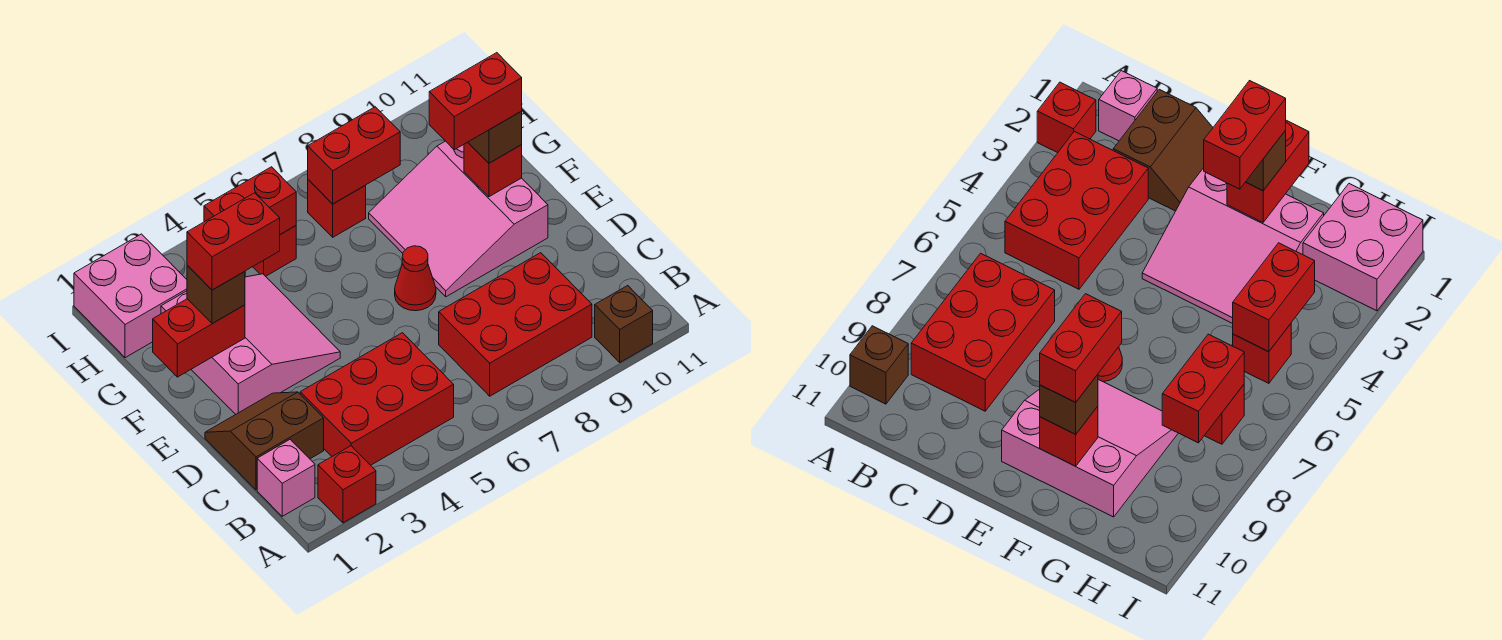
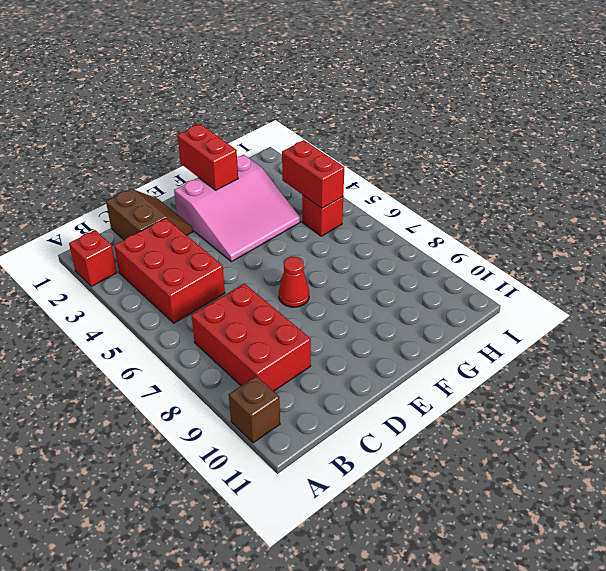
none -> pink 1x1 brick [257,439,315,516]
none -> pink 3x3 slope [369,141,548,297]
none -> pink 2x2 brick [74,234,187,358]

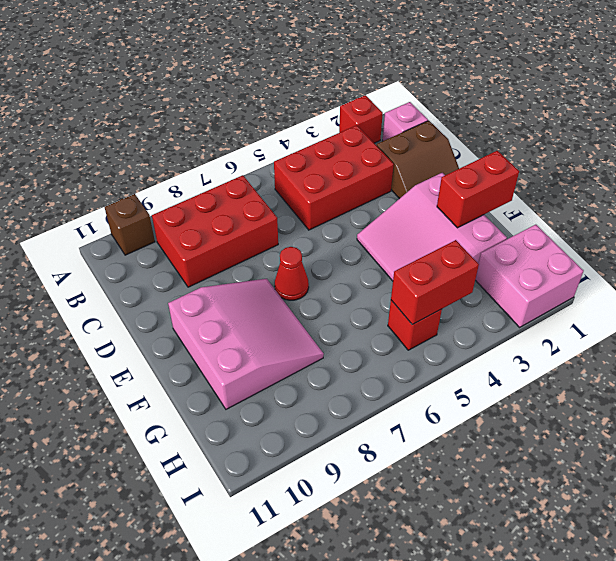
none -> red 1x1 brick [308,180,366,237]
none -> red 1x1 brick [464,142,522,197]
none -> red 1x2 brick [308,107,400,204]

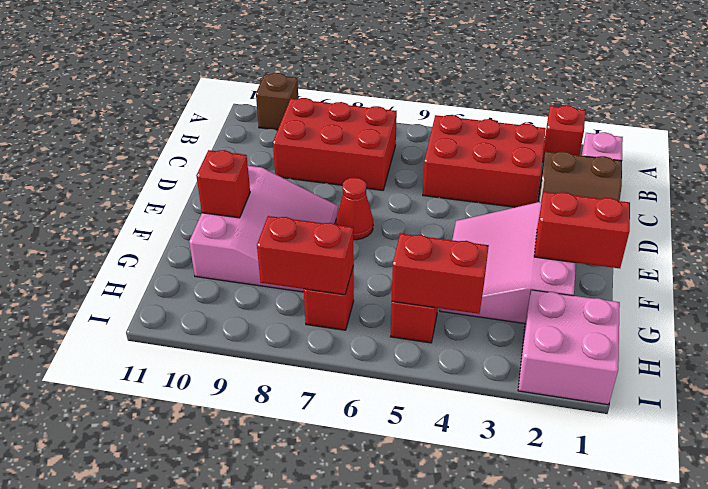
none -> brown 1x1 brick [187,266,245,324]
none -> brown 1x1 brick [468,111,522,163]
none -> red 1x2 brick [187,193,280,290]

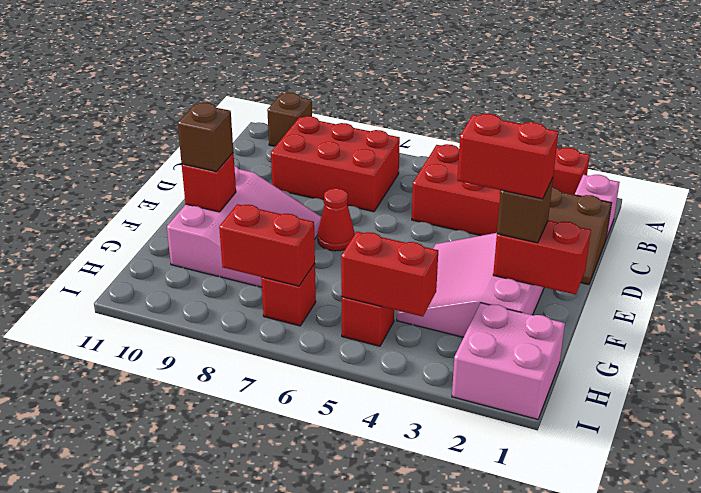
none -> red 1x2 brick [429,53,522,150]

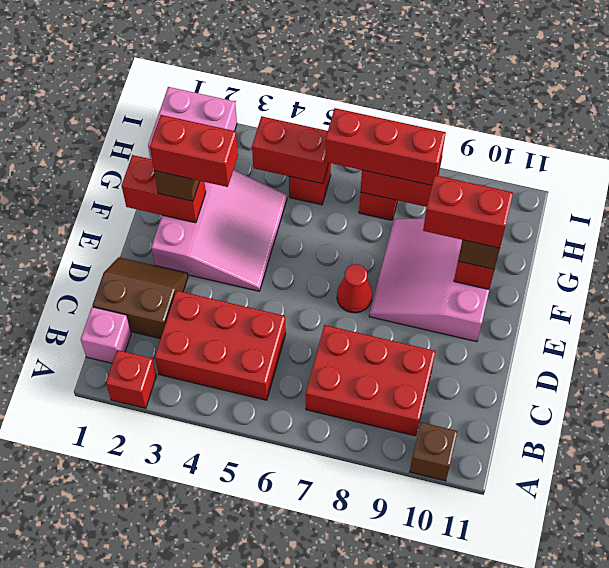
red 1x3 brick [325,108,446,185] -> none

